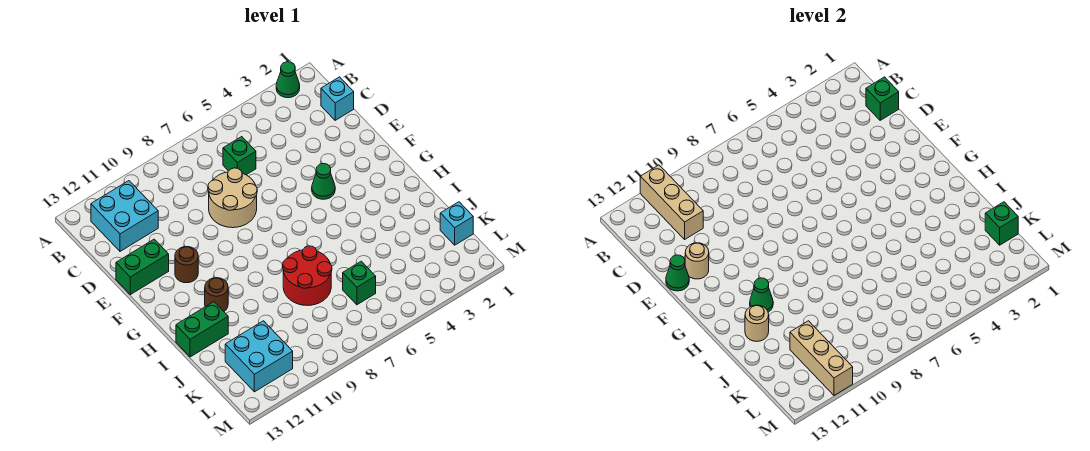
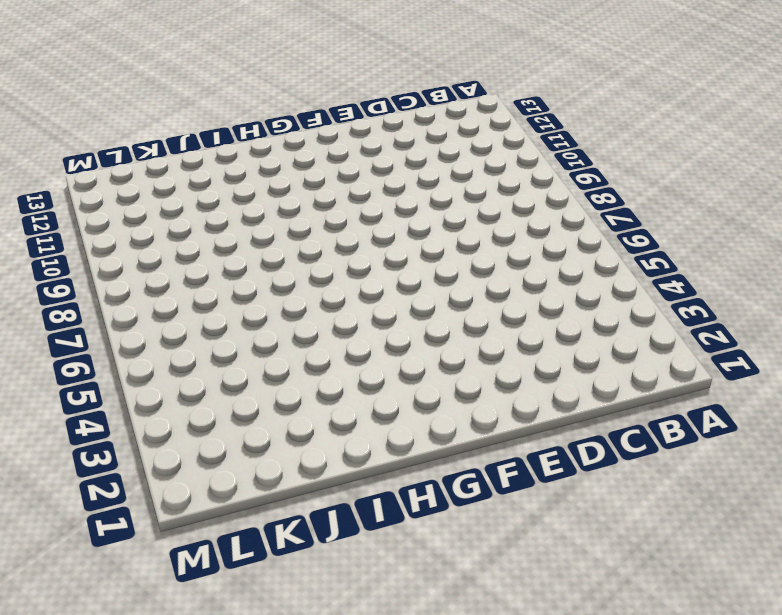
none -> green 1x1 cone [276,62,300,98]
none -> cyan 2x2 brick [91,181,158,251]
none -> cyan 1x1 brick [321,77,354,120]

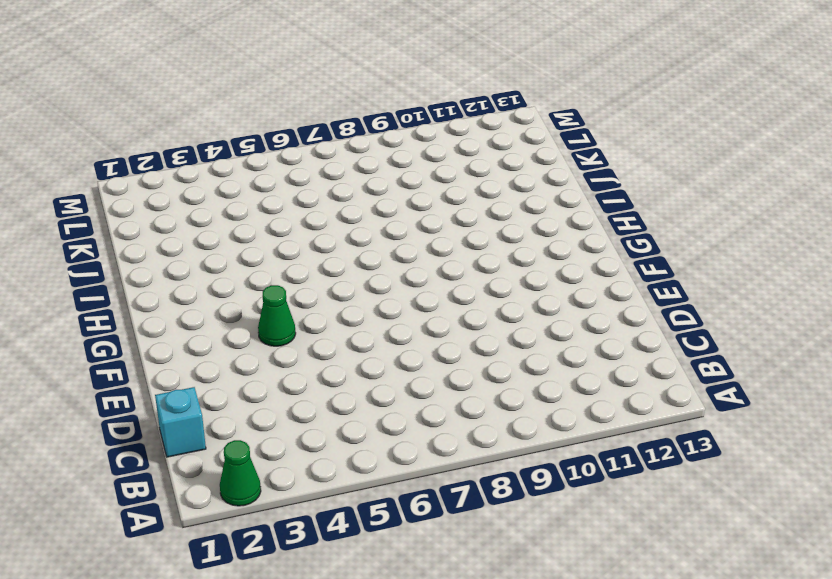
none -> cyan 2x2 brick [91,181,158,251]
none -> green 1x1 brick [223,137,256,175]
none -> tan 2x2 round brick [208,168,257,228]

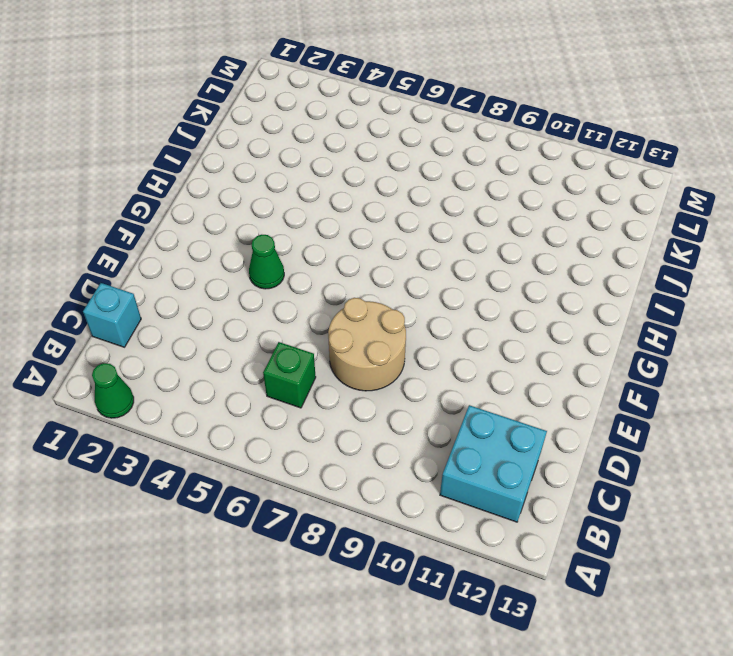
none -> green 1x2 brick [116,239,169,295]
none -> brown 1x1 round brick [175,247,198,283]
none -> brown 1x1 round brick [205,278,228,311]

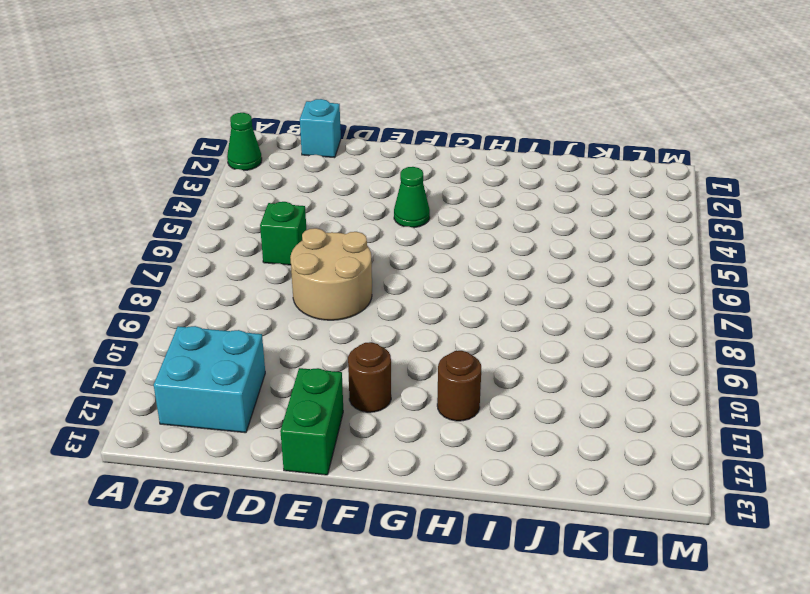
none -> red 2x2 round brick [283,246,332,306]
none -> green 1x2 brick [176,302,228,357]
none -> cyan 1x1 brick [440,202,473,245]

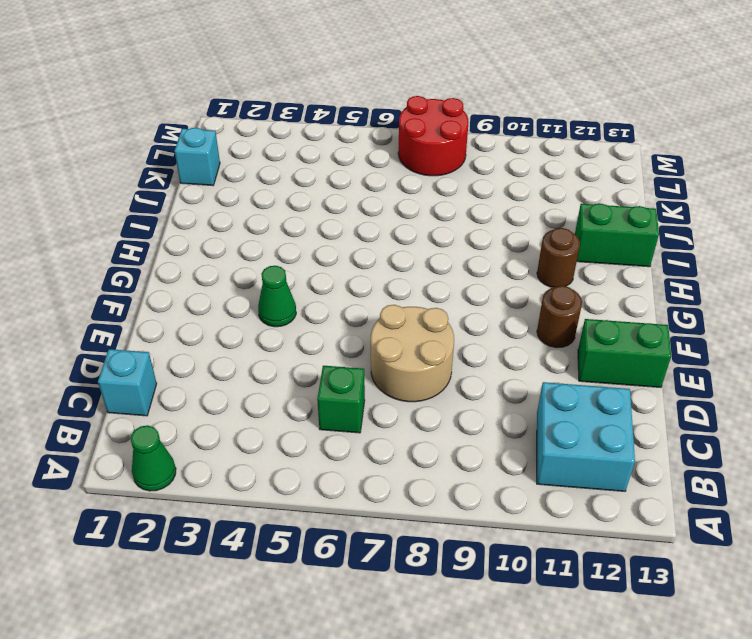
red 2x2 round brick [398,96,468,176] -> red 2x2 round brick moved to [283,246,332,306]
none -> green 1x1 brick [343,261,376,305]
none -> cyan 2x2 brick [225,321,293,392]
none -> tan 1x3 brick [640,165,703,239]

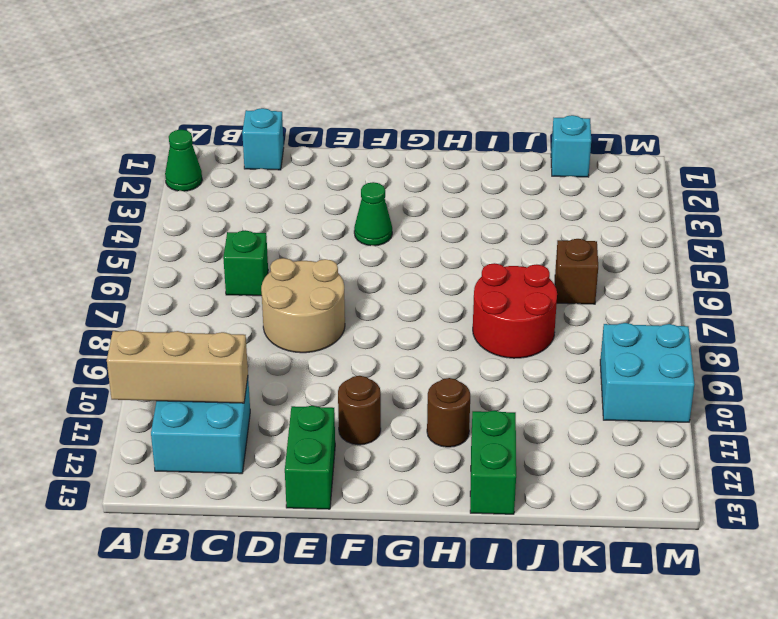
brown 1x1 brick [555,239,598,304] -> green 1x1 brick [343,261,376,305]
cyan 2x2 brick [600,323,694,422] -> cyan 2x2 brick moved to [225,321,293,392]
none -> green 1x1 brick [866,77,899,120]
none -> tan 1x1 round brick [685,243,709,279]
none -> green 1x1 cone [666,255,689,291]

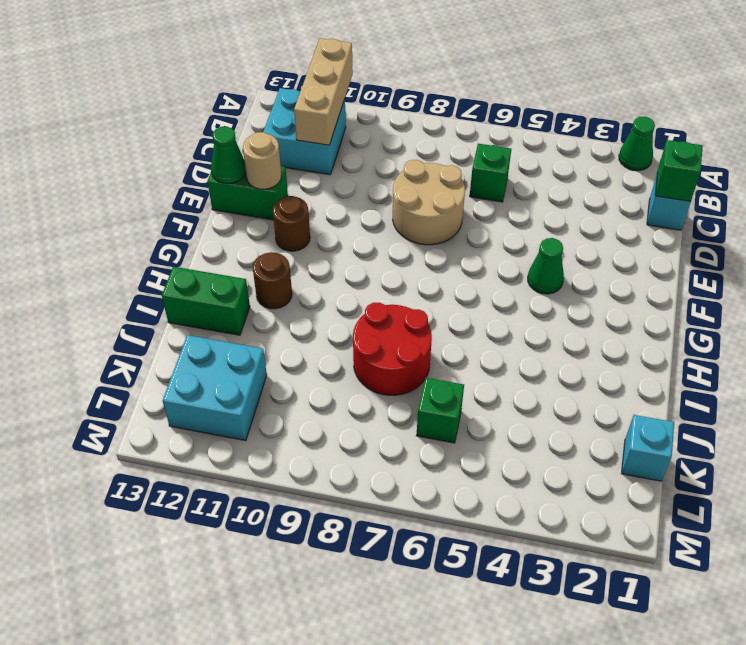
none -> green 1x1 cone [750,278,773,312]
none -> tan 1x1 round brick [745,305,769,341]
none -> green 1x1 brick [985,202,1018,245]

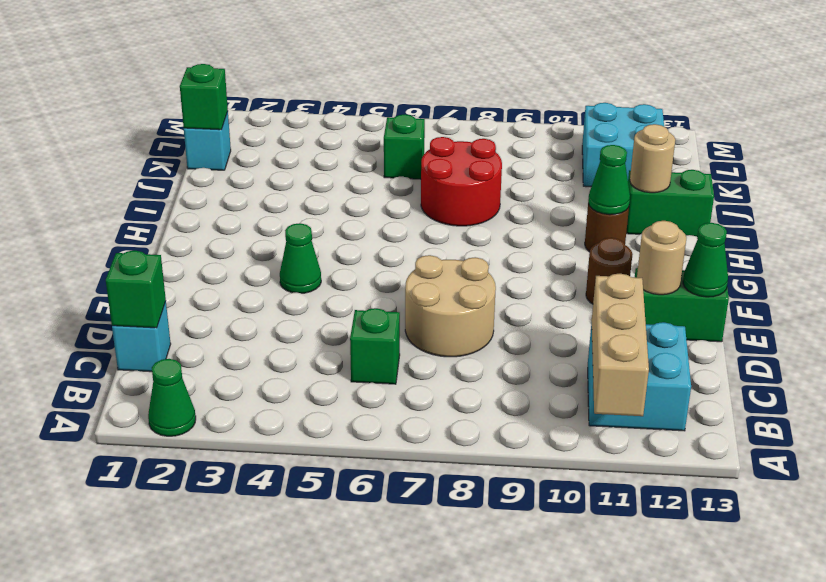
none -> tan 1x3 brick [790,321,853,395]

